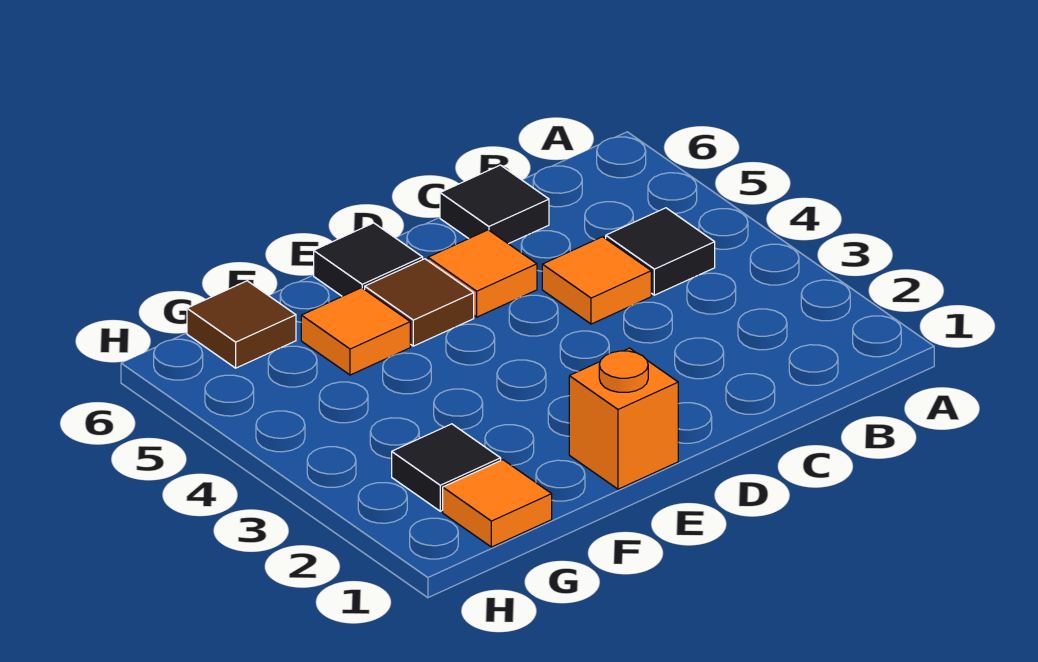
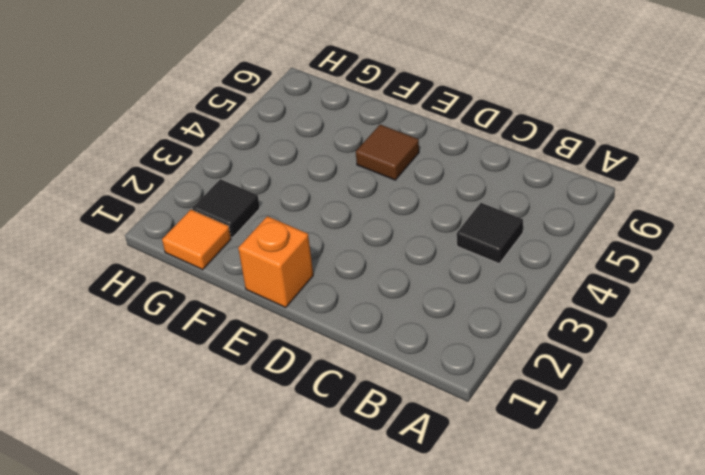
none -> orange 1x1 tile [542,237,651,324]
none -> black 1x1 tile [440,165,549,244]

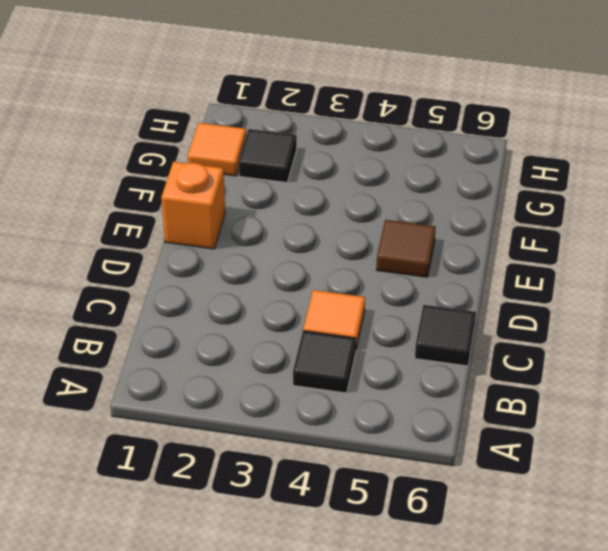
none -> orange 1x1 tile [428,230,537,317]
none -> black 1x1 tile [314,223,423,296]

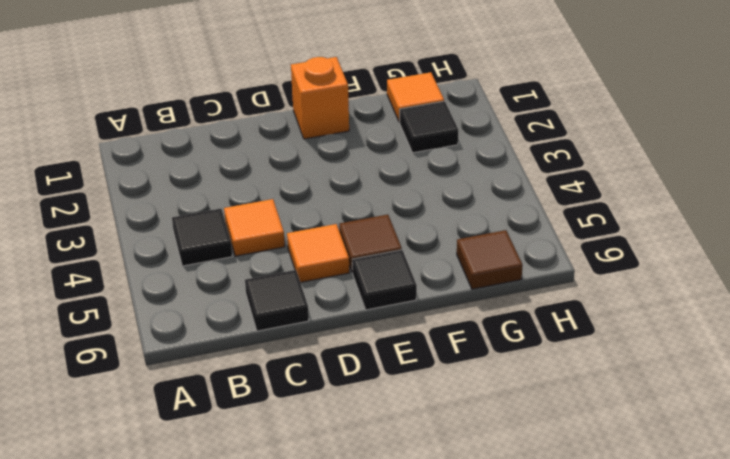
none -> orange 1x1 tile [301,288,410,375]

